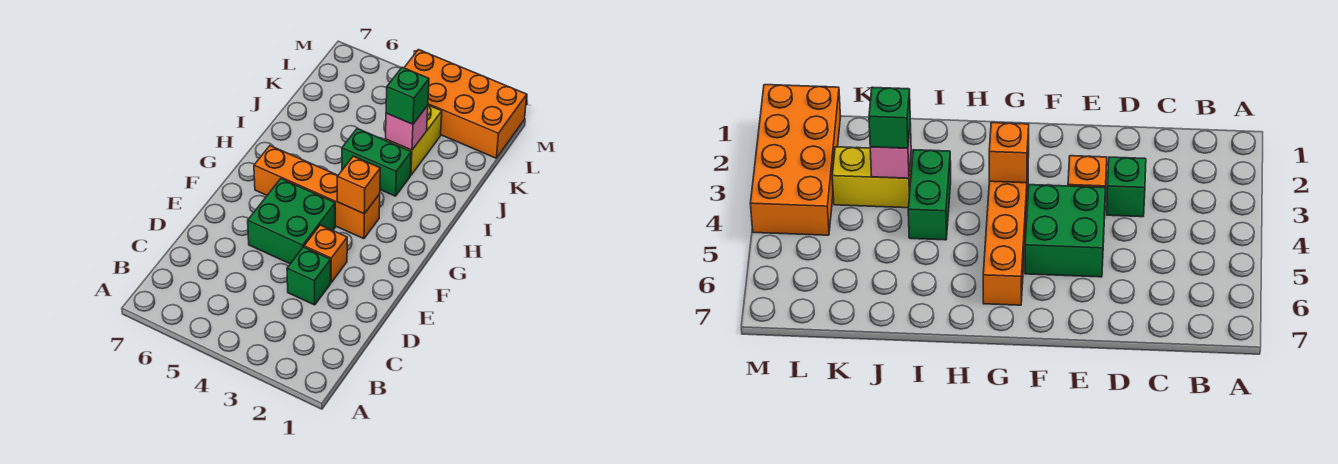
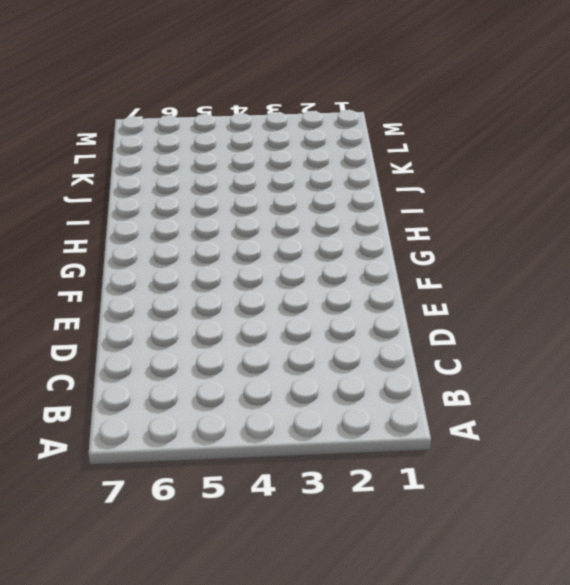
none -> green 1x1 brick [287,247,331,305]
none -> orange 1x1 brick [304,225,347,282]

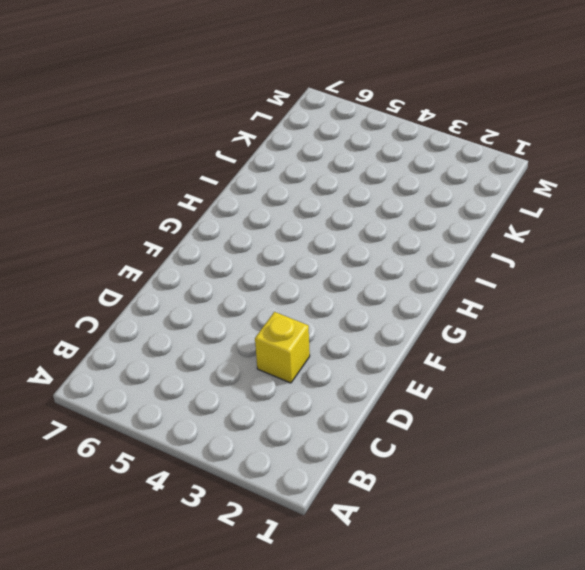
yellow 1x1 brick [255,312,310,383] -> green 1x1 brick [287,247,331,305]
none -> orange 1x1 brick [304,225,347,282]
none -> green 2x2 brick [248,179,335,264]

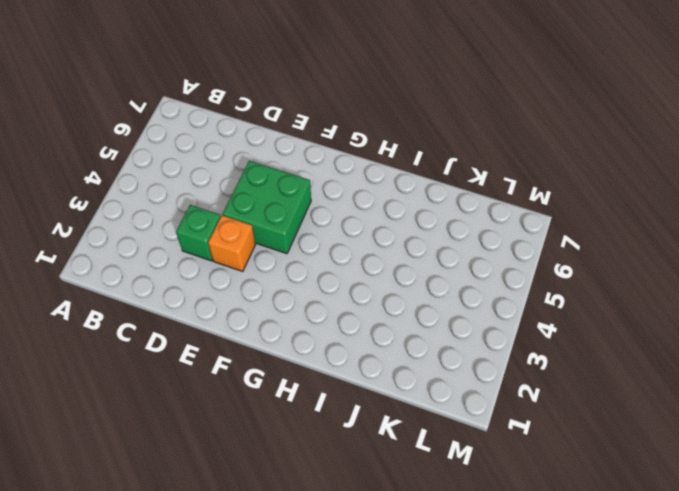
none -> orange 1x4 brick [254,146,380,239]
none -> green 1x2 brick [342,129,411,196]

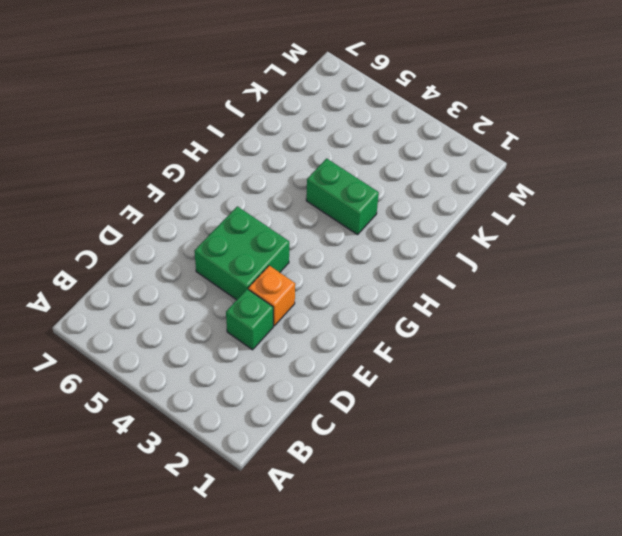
none -> orange 1x4 brick [254,146,380,239]
none -> yellow 1x2 brick [385,105,442,175]

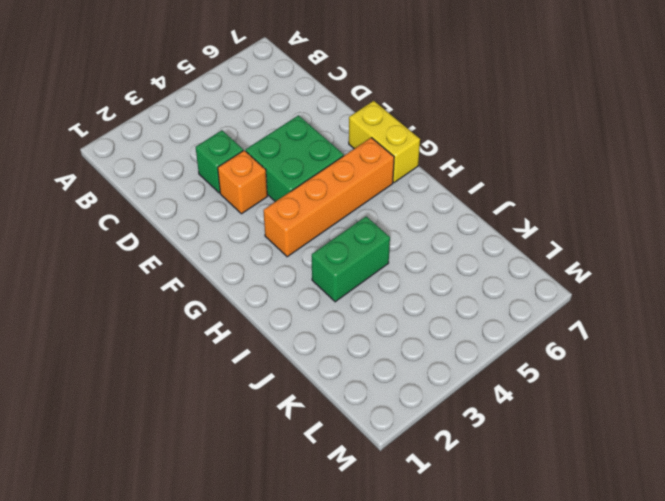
yellow 1x2 brick [349,101,420,183] -> yellow 1x2 brick moved to [385,105,442,175]
none -> orange 2x4 brick [404,50,527,158]
none -> orange 1x1 brick [337,156,380,214]

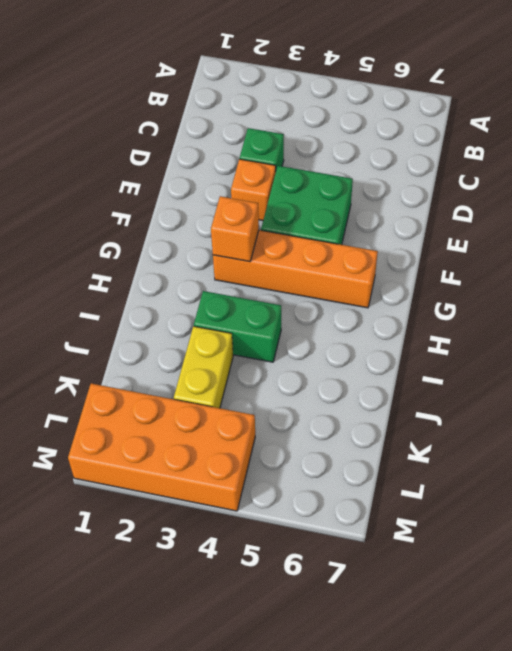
none -> pink 1x1 brick [385,106,428,150]
none -> green 1x1 brick [386,67,429,124]

